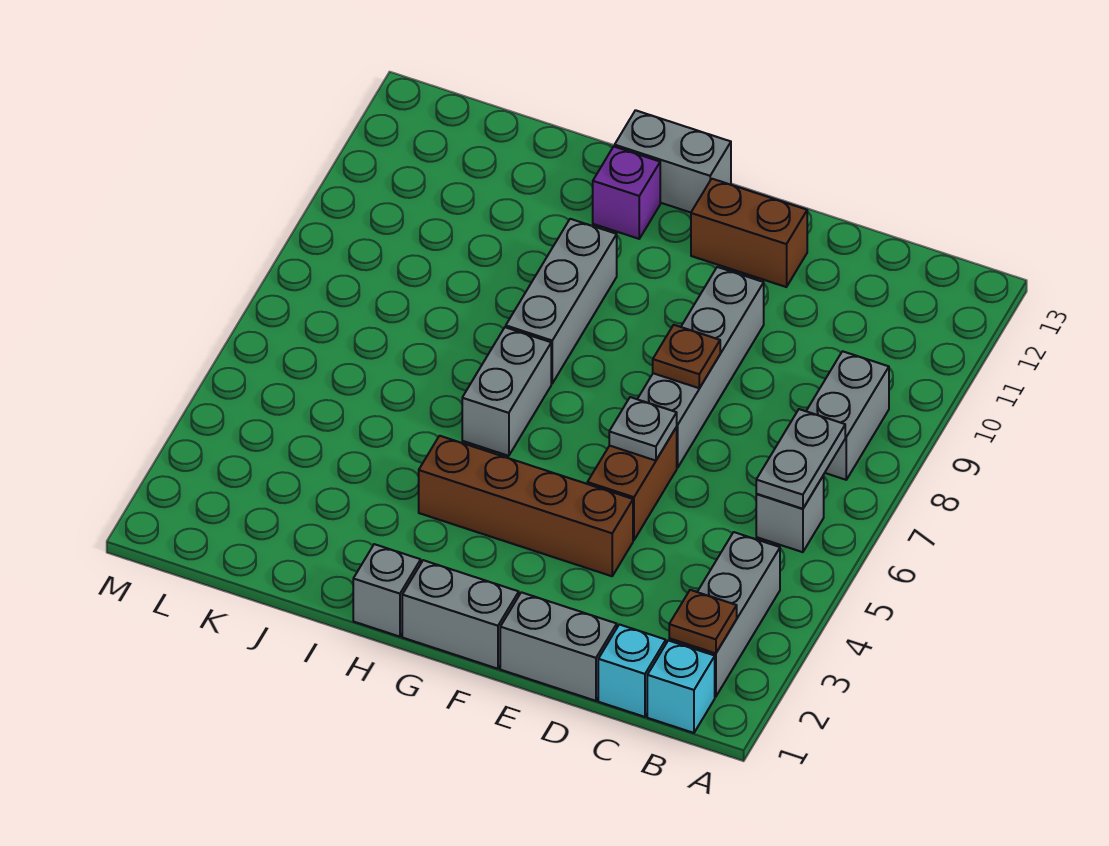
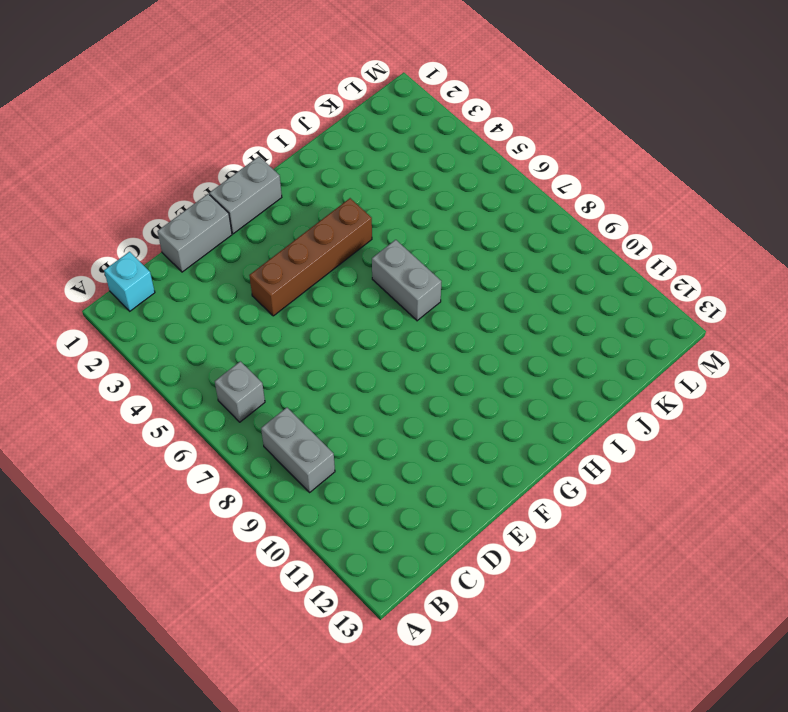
none -> grey 1x3 brick [669,532,780,697]
none -> cyan 1x1 brick [598,624,666,717]
none -> brown 1x2 brick [587,427,677,540]

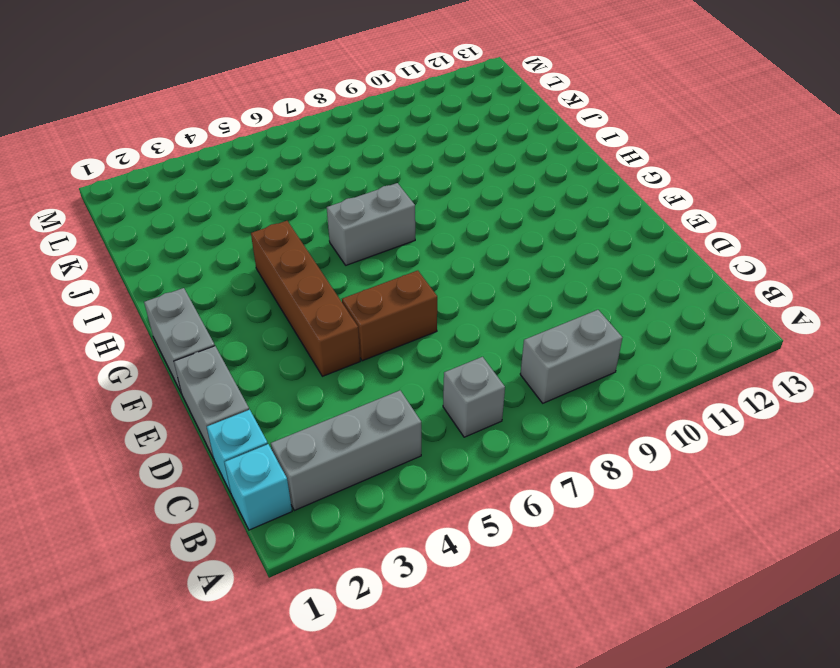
none -> grey 1x4 brick [638,267,764,468]
none -> brown 1x2 brick [691,179,807,287]
none -> grey 1x2 brick [615,110,731,212]

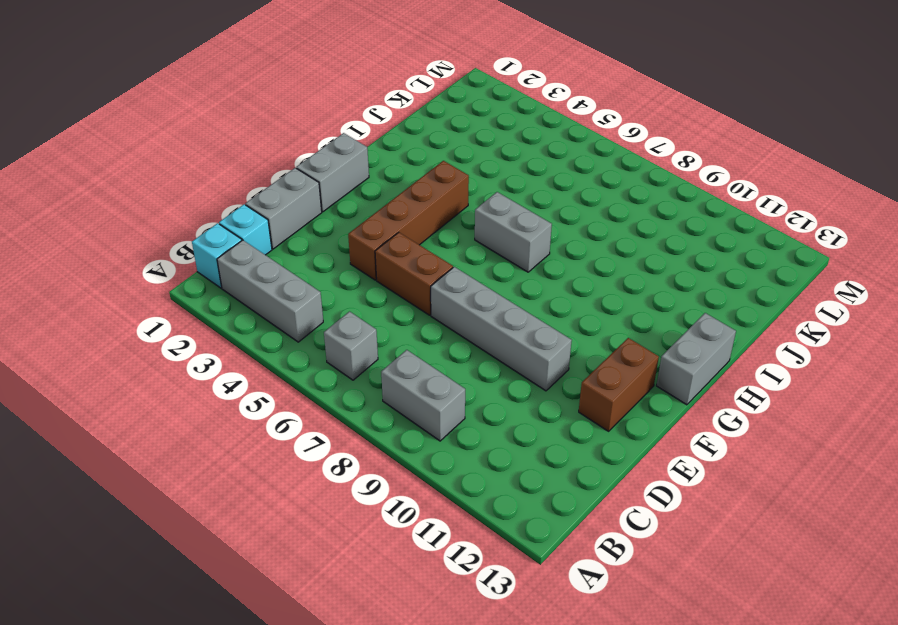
none -> grey 1x1 brick [353,544,421,637]
none -> grey 1x3 brick [506,219,617,383]
none -> purple 1x1 brick [593,147,660,239]

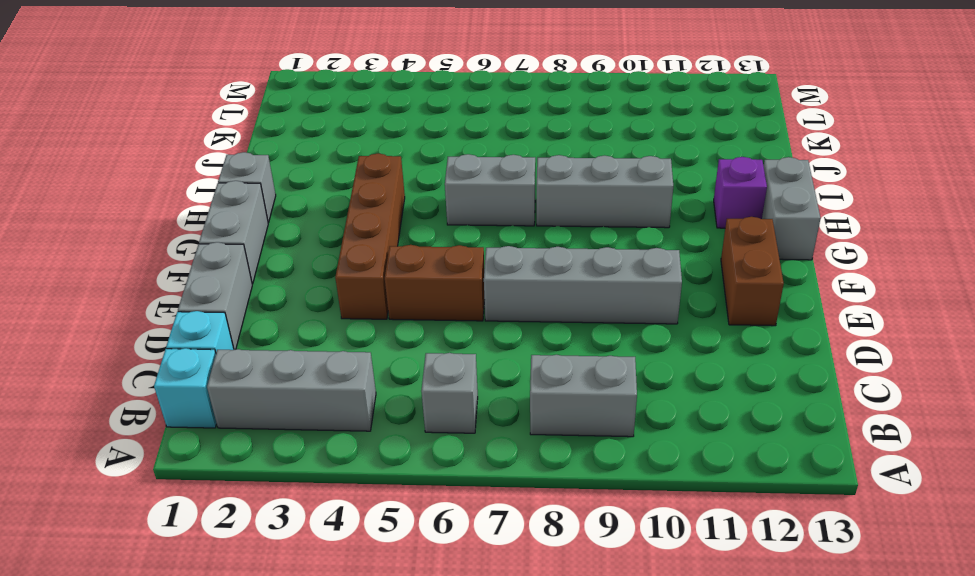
none -> brown 1x1 plate [669,590,737,653]
none -> grey 1x2 plate [756,409,845,509]
none -> grey 1x1 plate [609,397,677,461]

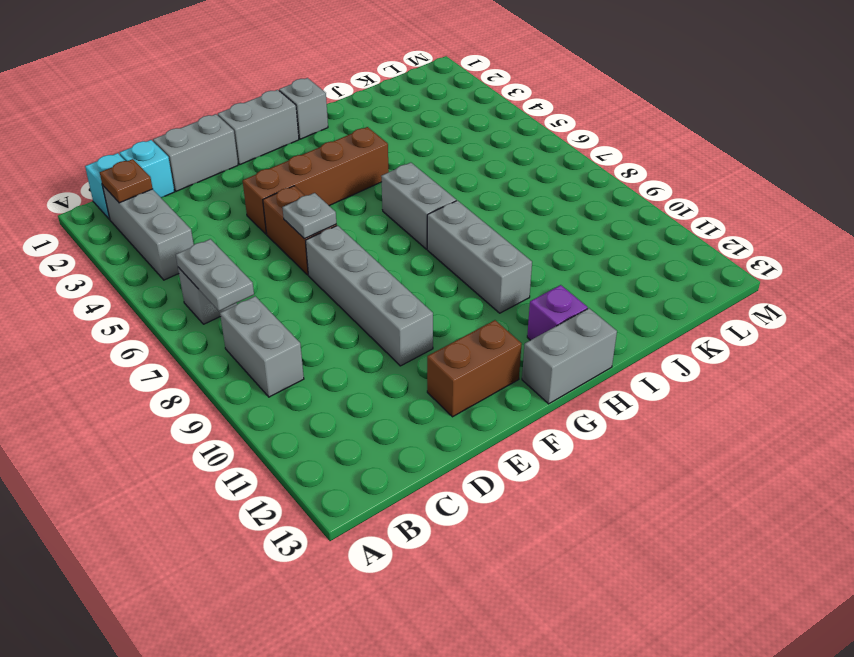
none -> brown 1x1 plate [653,325,720,388]

